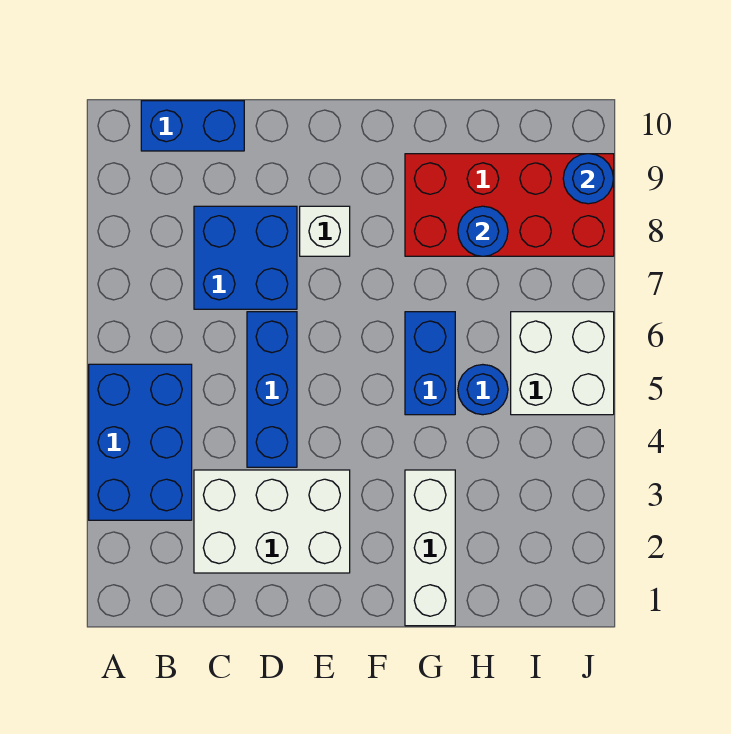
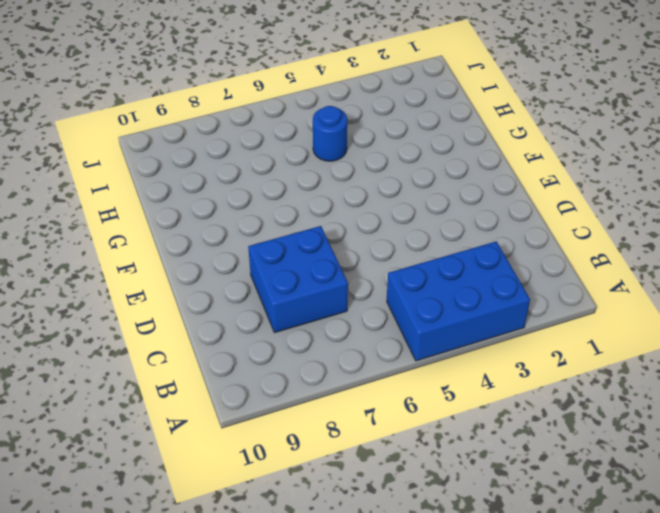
none -> blue 1x2 brick [141,101,244,151]
none -> white 2x3 brick [194,470,350,573]
none -> blue 1x3 brick [247,312,297,467]

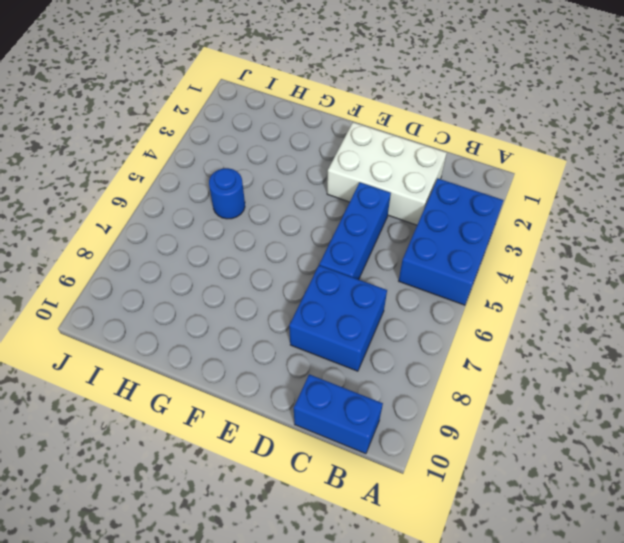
none -> white 1x1 brick [300,206,350,256]
none -> white 1x3 brick [405,470,455,626]
none -> blue 1x2 brick [405,312,455,415]

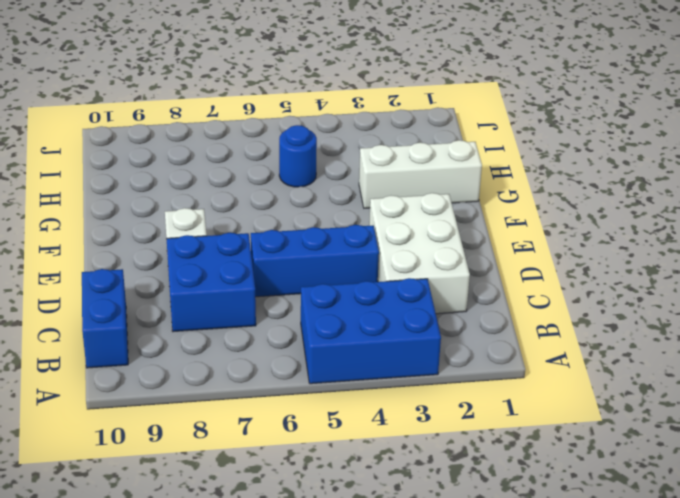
none -> blue 1x2 brick [405,312,455,415]
none -> red 2x4 brick [405,154,614,256]
none -> white 2x2 brick [511,312,614,415]

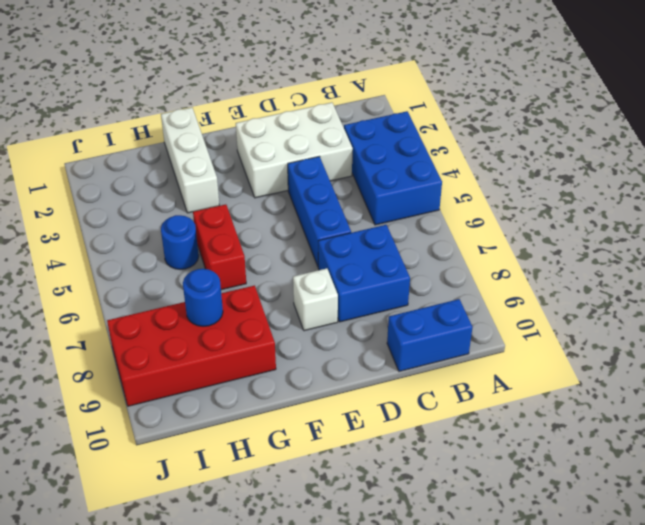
red 1x2 brick [193,204,246,290] -> blue 1x2 brick [405,312,455,415]
none -> white 2x2 brick [511,312,614,415]
none -> blue 1x1 round brick [563,154,613,204]

